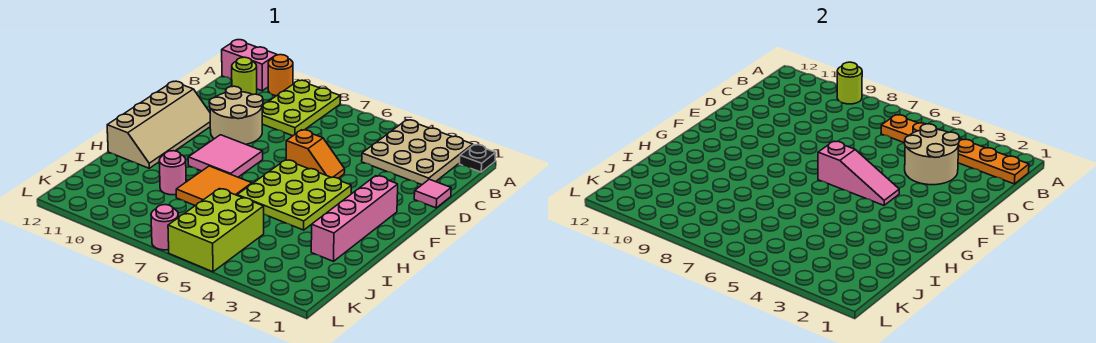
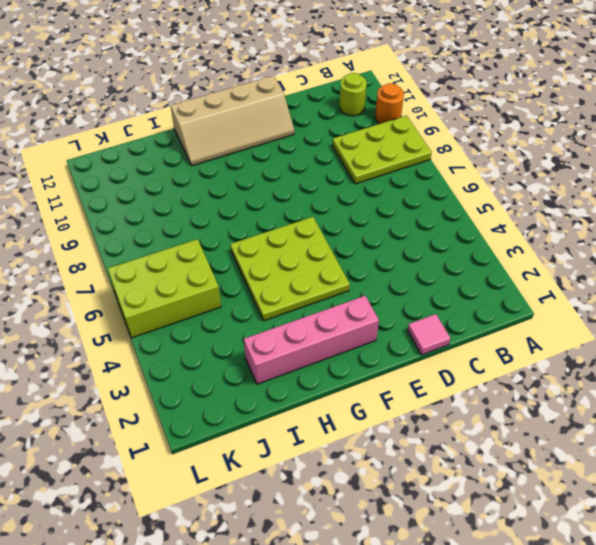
none -> black 1x1 plate [460,145,496,172]
none -> tan 3x3 plate [362,120,473,185]
none -> pink 1x2 brick [222,40,277,91]

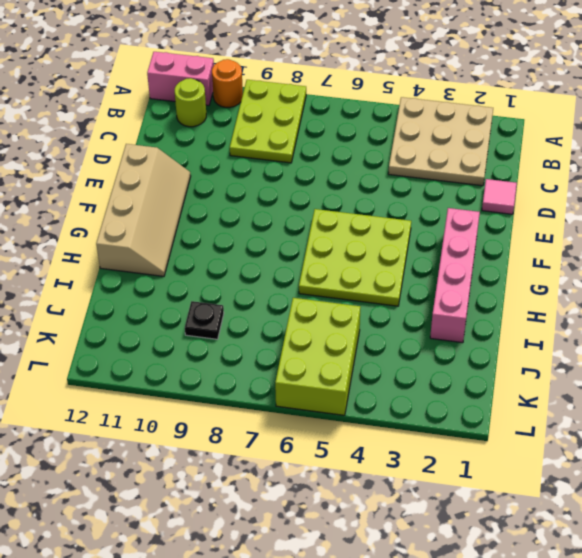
black 1x1 plate [185,301,224,339] -> black 1x1 plate moved to [460,145,496,172]
none -> tan 2x2 round brick [209,86,263,144]
none -> orange 1x2 slope [286,130,345,178]
none -> pink 2x2 tile [188,135,263,177]

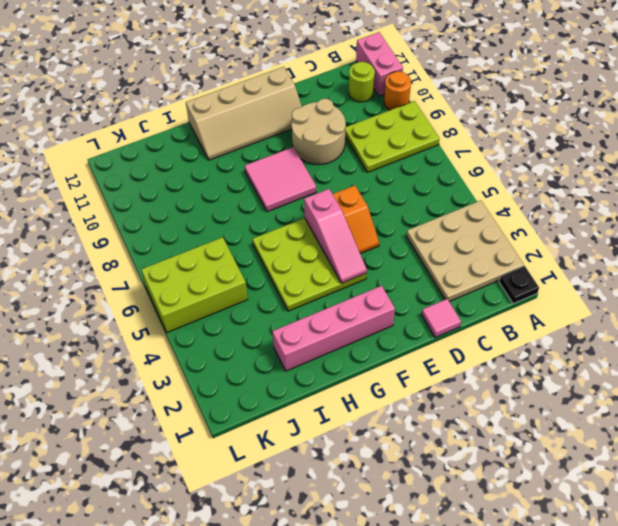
none -> orange 2x2 tile [176,166,252,206]
none -> pink 1x1 round brick [159,151,186,195]
none -> pink 1x1 round brick [151,205,178,250]

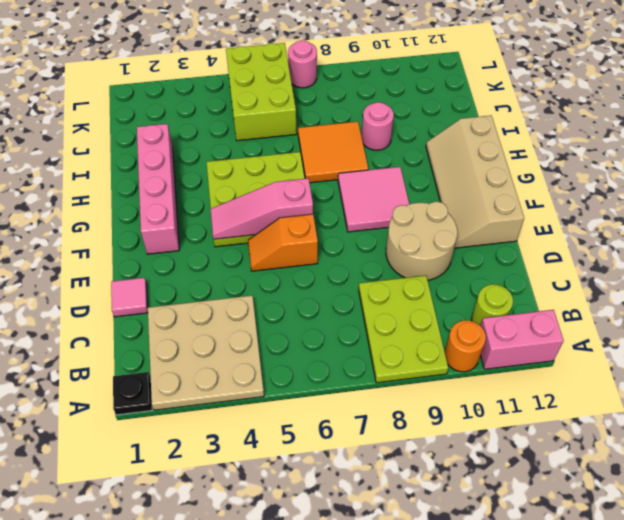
none -> lime 1x1 round brick [837,62,862,104]
none -> orange 1x6 plate [881,115,1029,184]
none -> tan 2x2 round brick [905,124,959,185]

